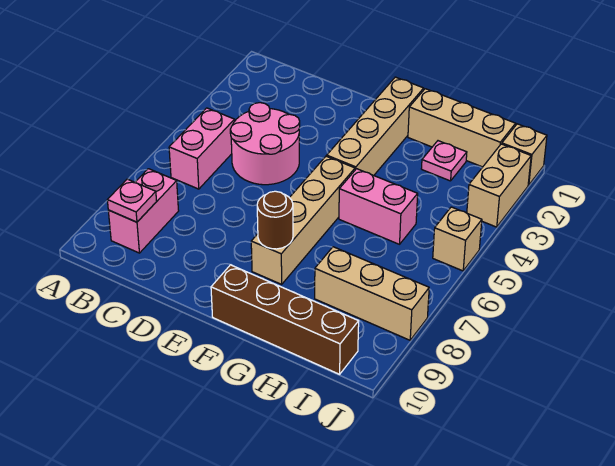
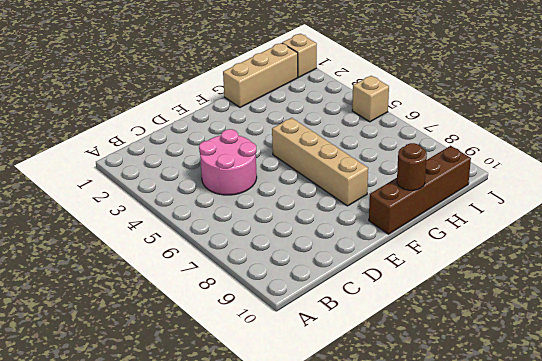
brown 1x1 round brick [397,143,427,190] -> brown 1x1 round brick moved to [257,191,293,249]
none -> pink 1x2 brick [169,108,235,189]
none -> pink 1x2 brick [108,169,179,253]
none -> tan 1x4 brick [327,77,424,175]

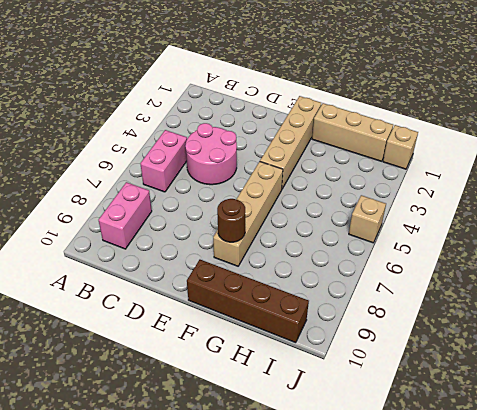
none -> pink 1x2 brick [339,169,418,244]
none -> pink 1x1 plate [421,141,467,181]
none -> tan 1x3 brick [315,247,429,340]

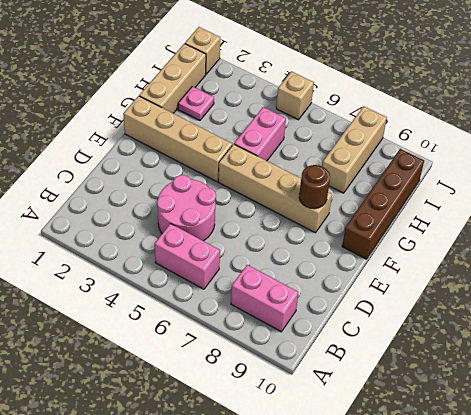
none -> tan 1x2 brick [467,144,531,227]
none -> pink 1x1 plate [107,179,157,222]

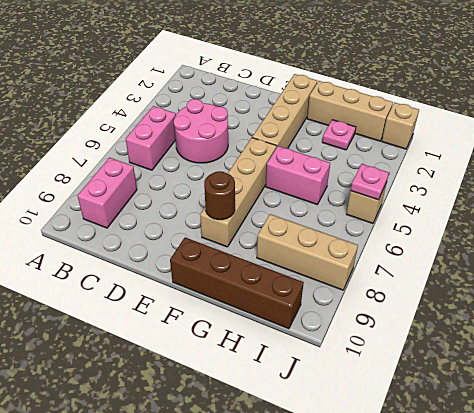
pink 1x1 plate [351,164,389,200] -> pink 1x1 plate moved to [107,179,157,222]
none -> tan 1x2 brick [467,144,531,227]

